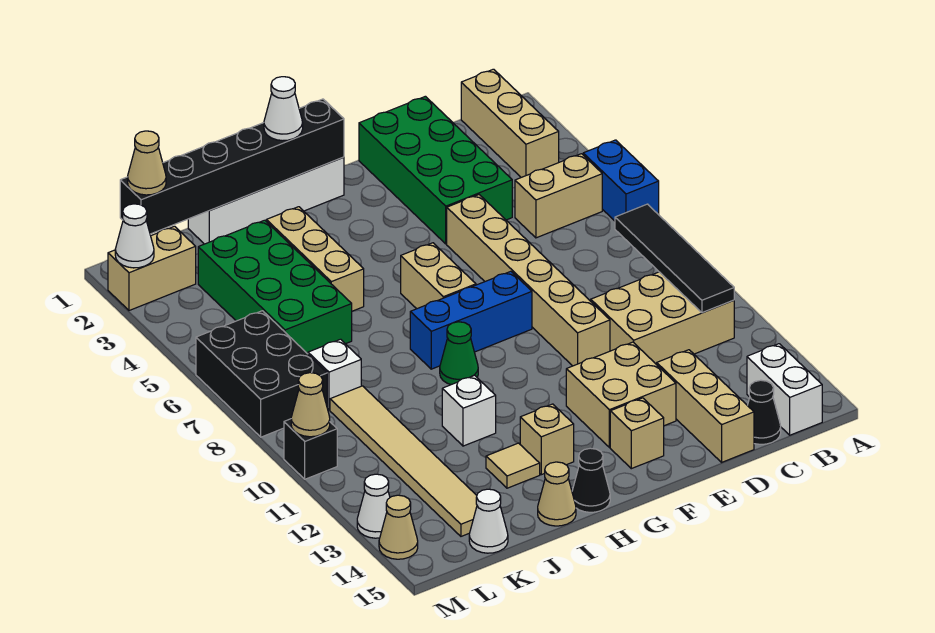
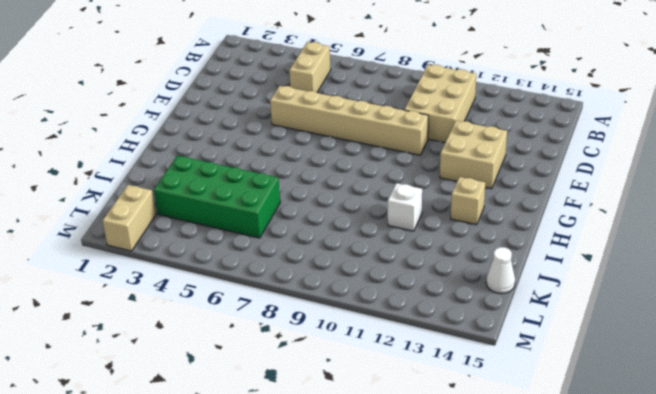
none -> blue 1x2 brick [583,140,659,221]
none -> tan 1x3 brick [461,69,559,177]
none -> white 1x2 brick [747,344,822,435]
none -> black 1x1 cone [747,380,781,444]

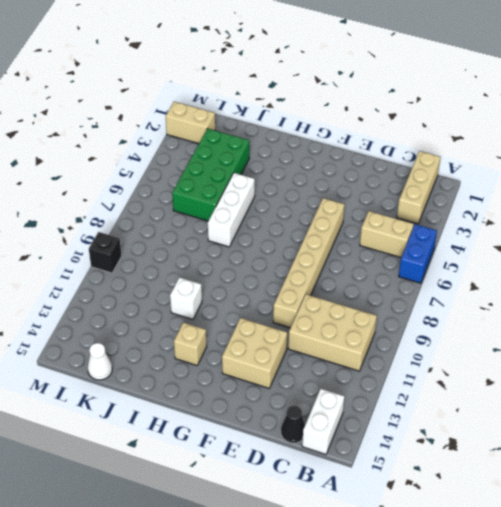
white 1x3 brick [208,173,255,247] -> tan 1x3 brick [266,207,364,311]
none -> green 2x4 brick [359,96,512,244]
none -> tan 1x3 brick [657,350,754,462]
none -> blue 1x3 brick [410,271,532,369]
none -> tan 1x1 brick [610,398,664,469]

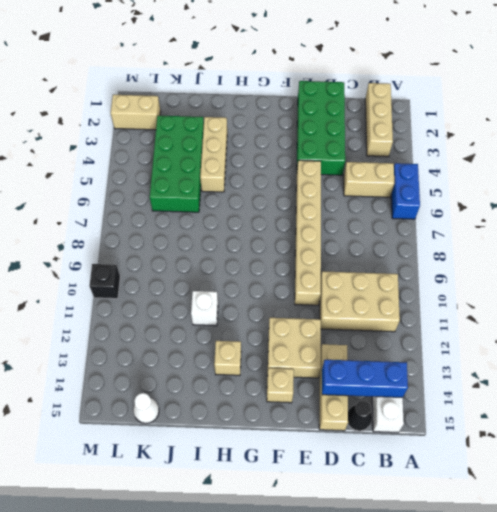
blue 1x3 brick [322,360,408,398] -> blue 1x3 brick moved to [410,271,532,369]
none -> white 1x4 brick [188,157,344,244]
none -> tan 1x2 brick [401,243,476,309]
none -> green 1x1 cone [440,322,478,385]
none -> black 1x1 cone [572,448,610,512]

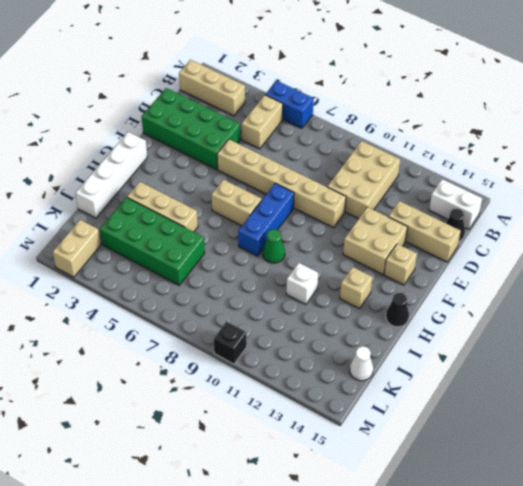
none -> tan 1x1 tile [486,443,540,488]
none -> tan 1x1 cone [538,462,576,526]
none -> white 1x1 brick [308,339,361,410]
none -> tan 1x6 tile [330,386,477,536]

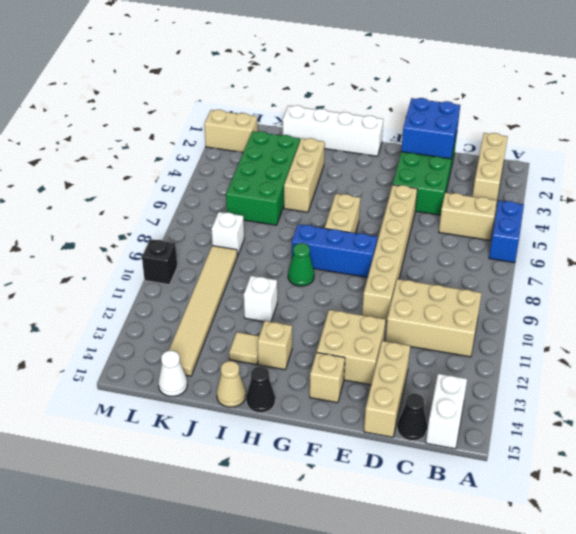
blue 2x2 brick [401,98,460,159] -> none
none -> black 2x3 brick [196,311,327,437]
none -> white 1x1 cone [357,474,390,538]
none -> tan 1x1 cone [379,495,418,559]
none -> black 1x4 tile [615,204,734,313]

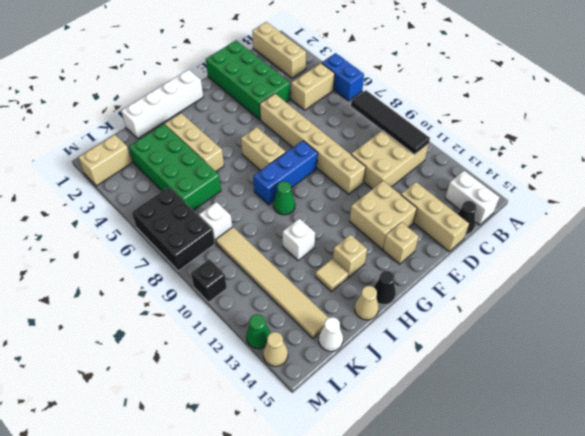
green 1x1 cone [246,314,270,349] -> white 1x1 cone [357,474,390,538]
none -> black 1x6 brick [120,99,344,234]
none -> white 1x1 cone [115,204,154,268]
none -> tan 1x1 cone [291,373,330,437]
none -> white 1x1 cone [264,77,303,141]

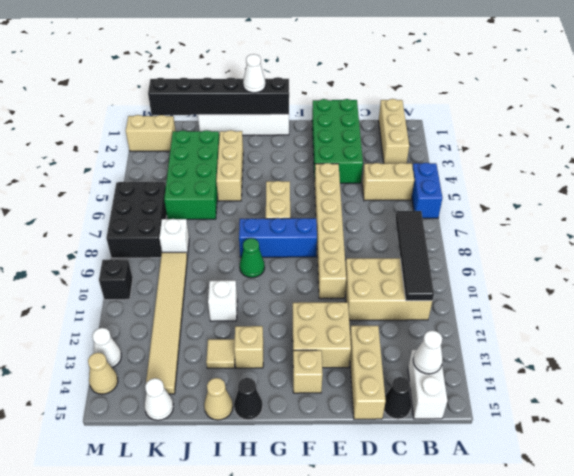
white 1x1 cone [413,331,443,374] -> white 1x1 cone moved to [115,204,154,268]
none -> tan 1x1 cone [291,373,330,437]
none -> tan 1x1 cone [128,131,166,195]

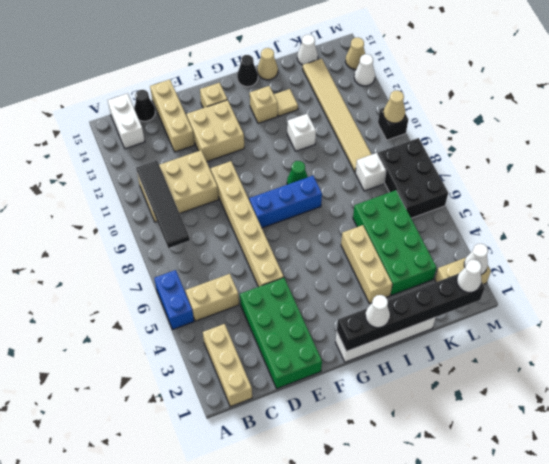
white 1x1 cone [457,260,482,292] -> tan 1x1 cone [128,131,166,195]
none -> tan 1x2 brick [401,243,476,309]

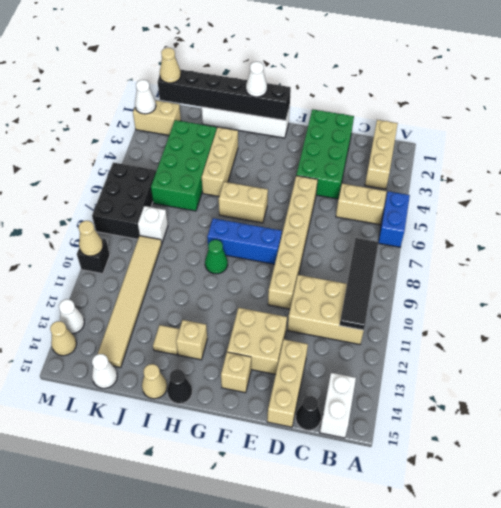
tan 1x2 brick [219,182,268,223] -> tan 1x2 brick turned to [401,243,476,309]
none -> white 1x1 brick [442,375,496,446]

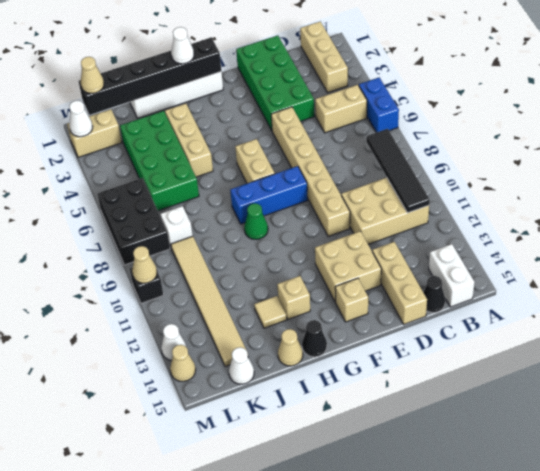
none -> white 1x1 brick [442,375,496,446]

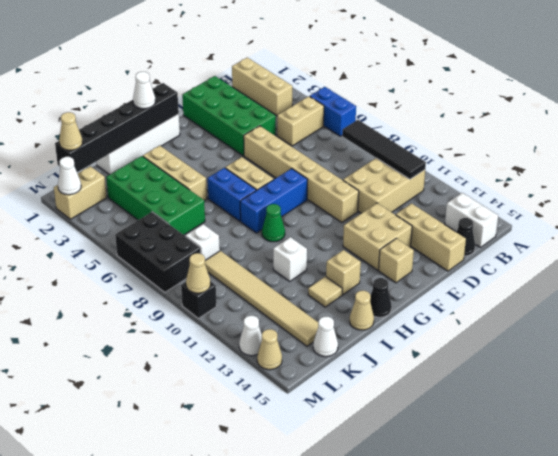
blue 1x2 brick [208,168,256,221] -> none

